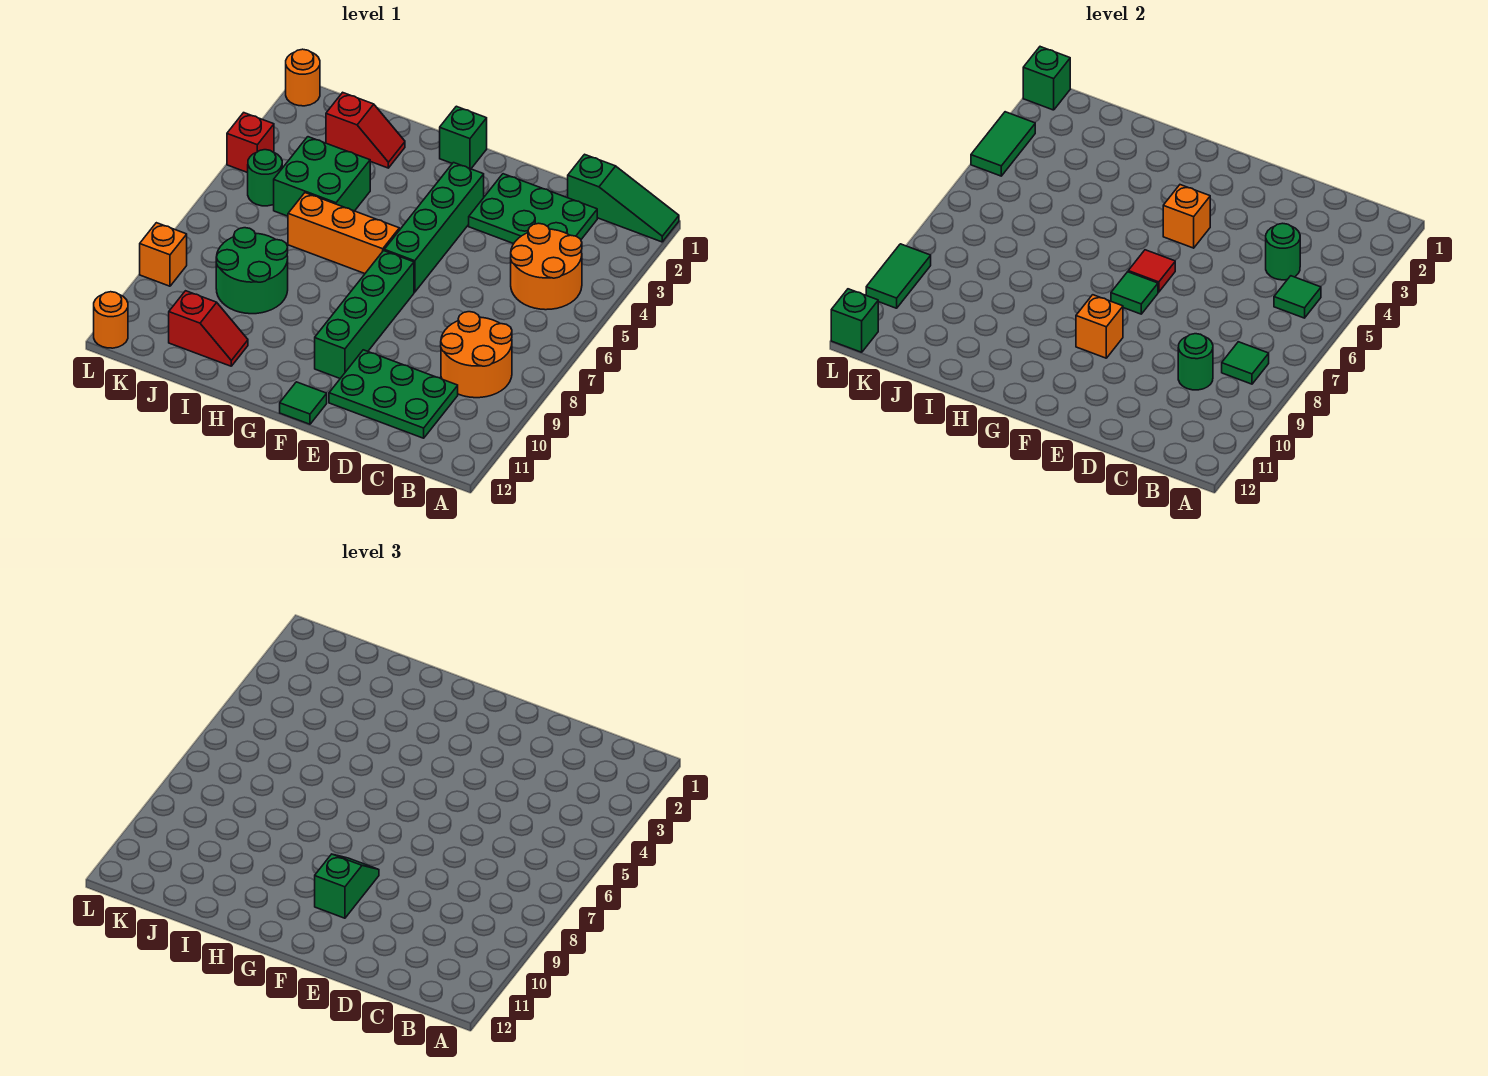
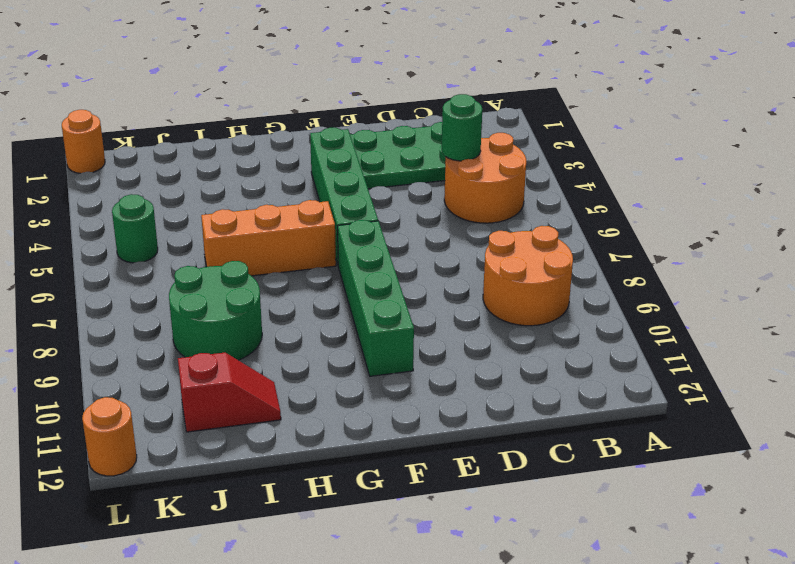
none -> green 1x3 slope [568,154,679,242]
none -> green 2x3 plate [329,350,458,438]
none -> green 1x1 tile [280,382,327,424]
none -> green 1x1 brick [440,106,487,169]

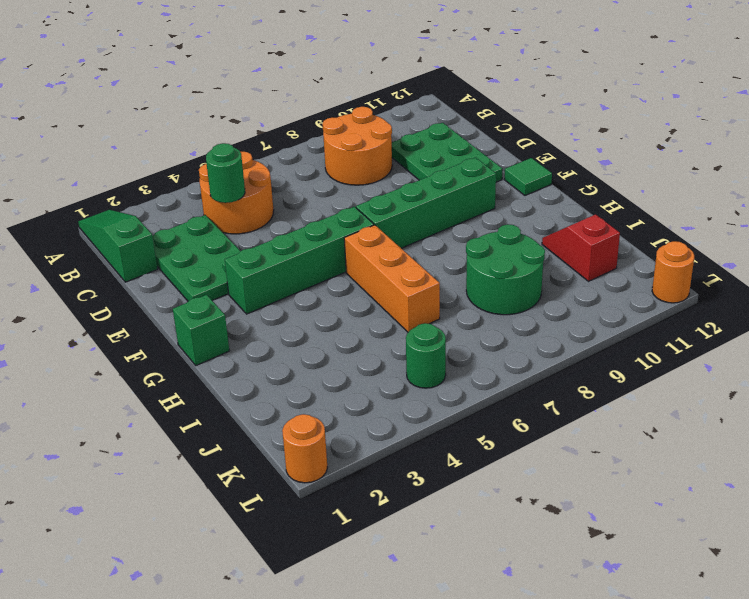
none -> red 1x2 slope [326,92,405,168]
none -> green 2x2 brick [274,137,370,216]
none -> red 1x1 brick [227,113,274,173]
none -> orange 1x1 brick [140,223,187,286]

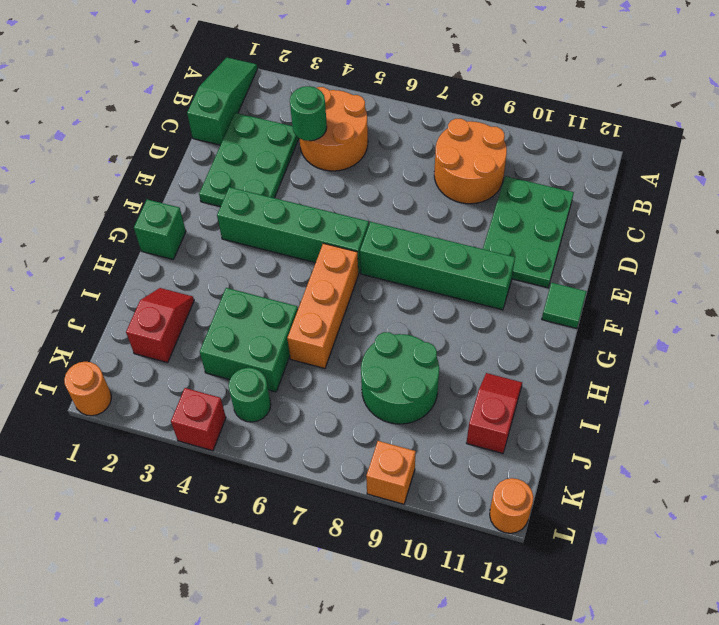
none -> green 1x1 tile [1274,276,1321,318]
none -> green 1x1 tile [1222,342,1269,384]
none -> green 1x1 round brick [1178,334,1213,390]
none -> orange 1x1 brick [1163,185,1210,248]

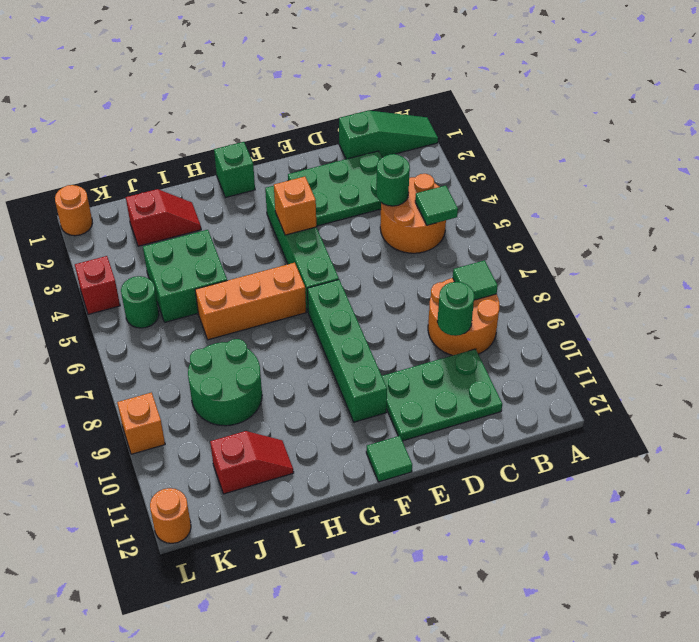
none -> red 1x1 tile [1128,250,1175,292]
none -> green 1x1 tile [1111,272,1158,314]
none -> orange 1x1 brick [1076,295,1123,358]
none -> green 1x1 brick [1023,47,1070,110]

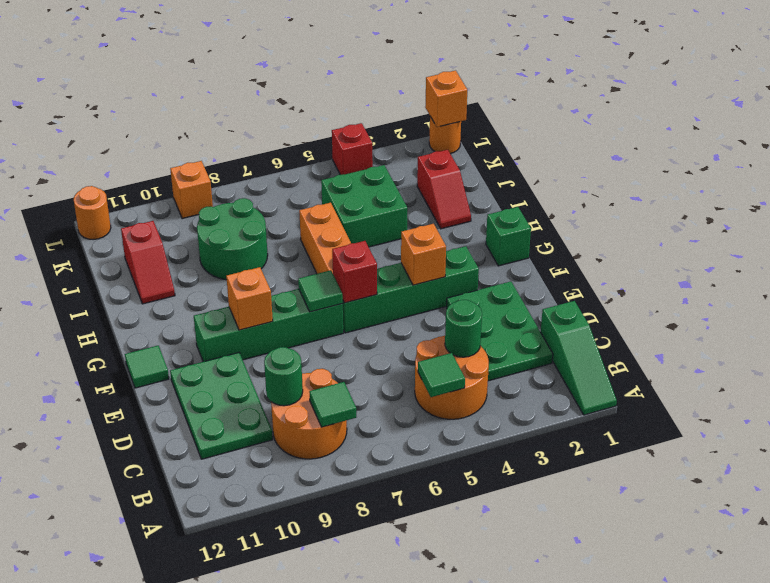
red 1x1 brick [332,241,377,303] -> red 1x1 tile [1128,250,1175,292]
orange 1x1 brick [425,71,467,127] -> green 1x1 brick [1023,47,1070,110]
none -> green 1x1 round brick [248,150,282,206]
none -> green 1x2 tile [971,112,1035,176]
none -> green 1x2 tile [866,244,931,308]
none -> green 1x1 brick [831,289,878,352]

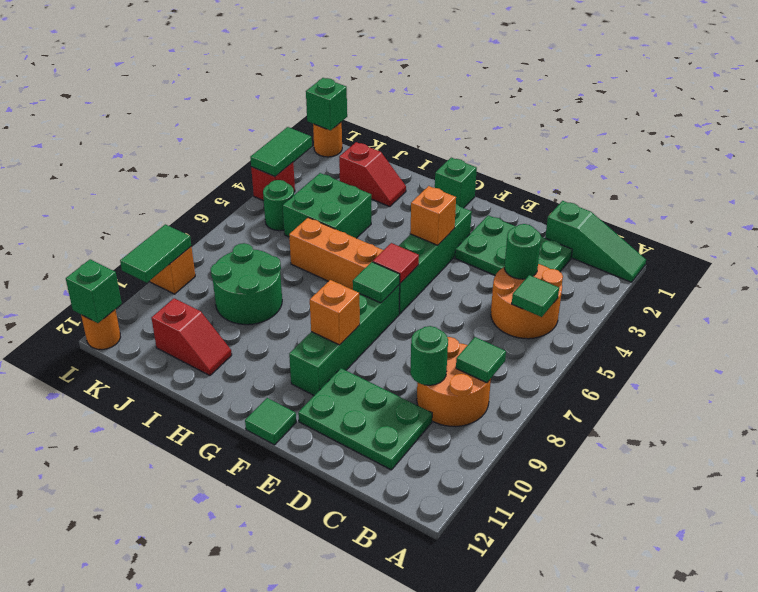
none -> green 1x2 slope [315,854,379,918]

